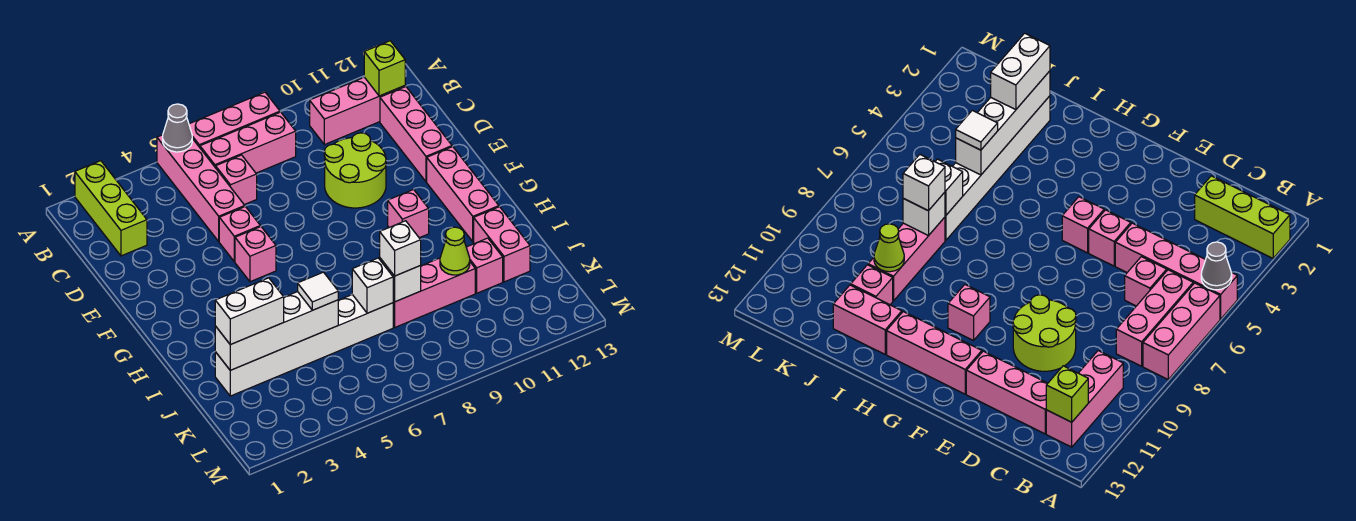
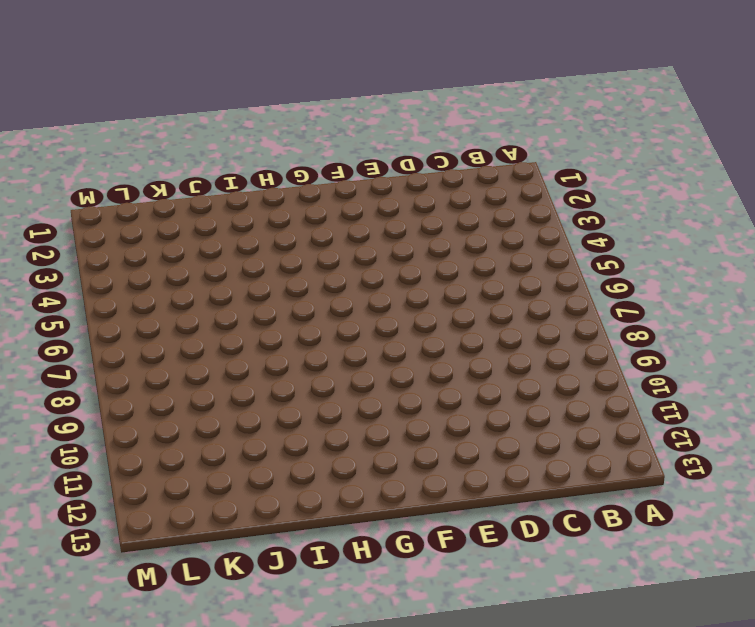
none -> lime 1x3 brick [75,161,147,256]
none -> pink 1x4 brick [157,135,245,241]
none -> pink 1x3 brick [189,92,280,147]

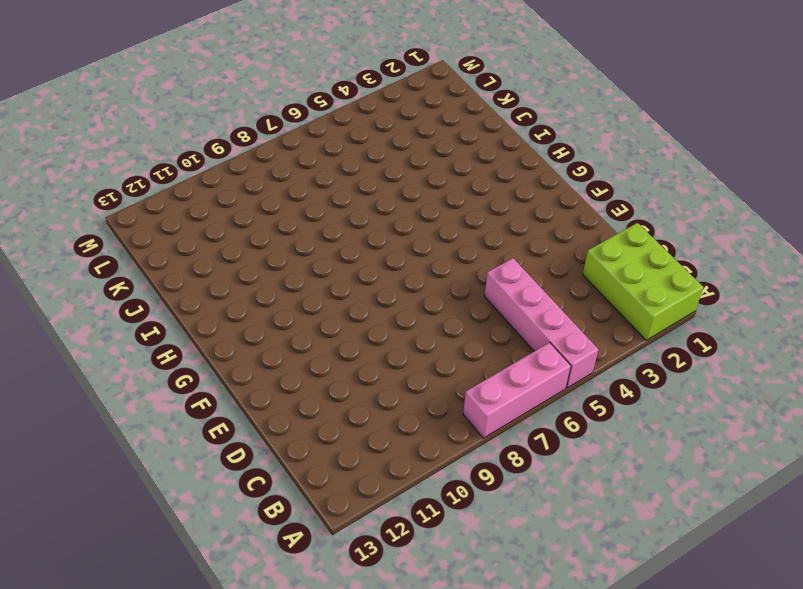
lime 2x3 brick [583,223,703,340] -> lime 1x3 brick [75,161,147,256]
none -> pink 1x3 brick [200,112,296,173]
none -> pink 1x3 brick [310,77,405,145]
none -> pink 1x1 brick [216,155,257,205]

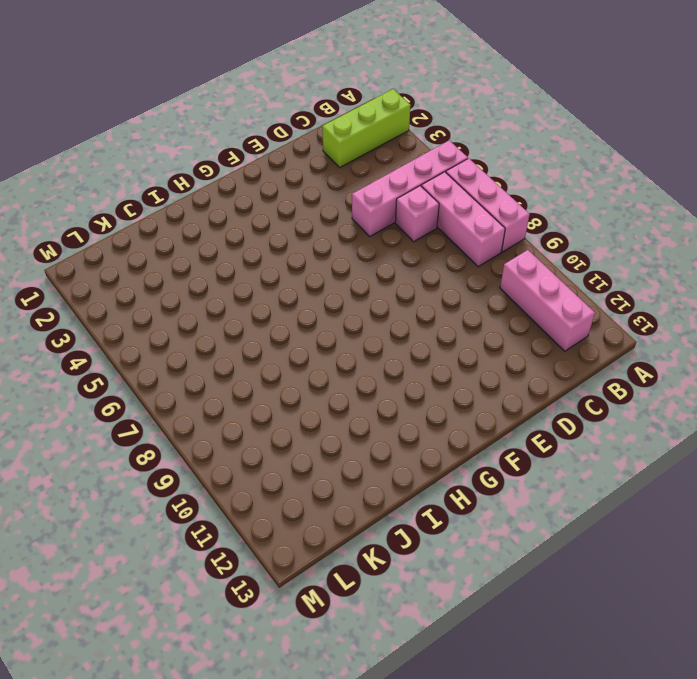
none -> pink 1x3 brick [380,86,452,182]
none -> lime 2x2 round brick [324,133,386,208]
none -> pink 1x1 brick [219,206,260,262]

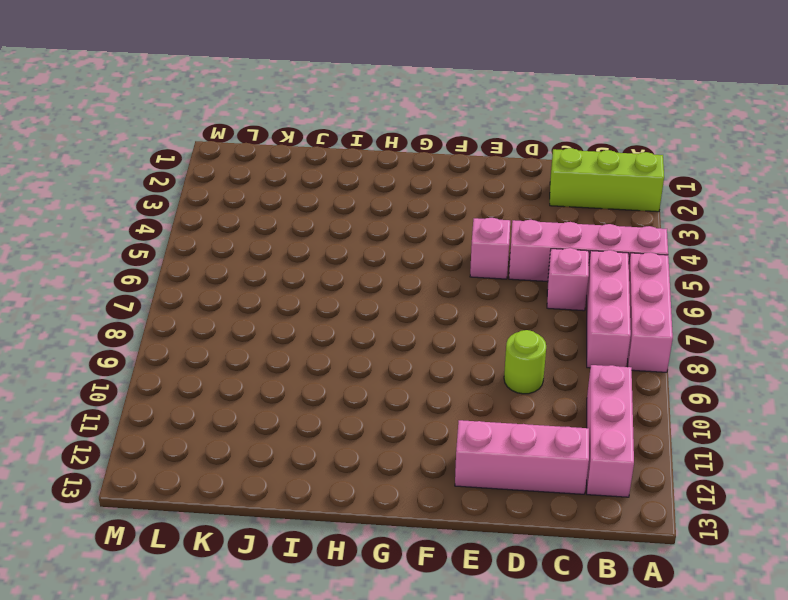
lime 1x1 round brick [504,330,546,394] -> lime 2x2 round brick [324,133,386,208]
none -> pink 1x1 brick [235,227,276,282]
none -> pink 1x3 brick [427,147,499,242]
none -> pink 1x1 brick [388,189,429,238]

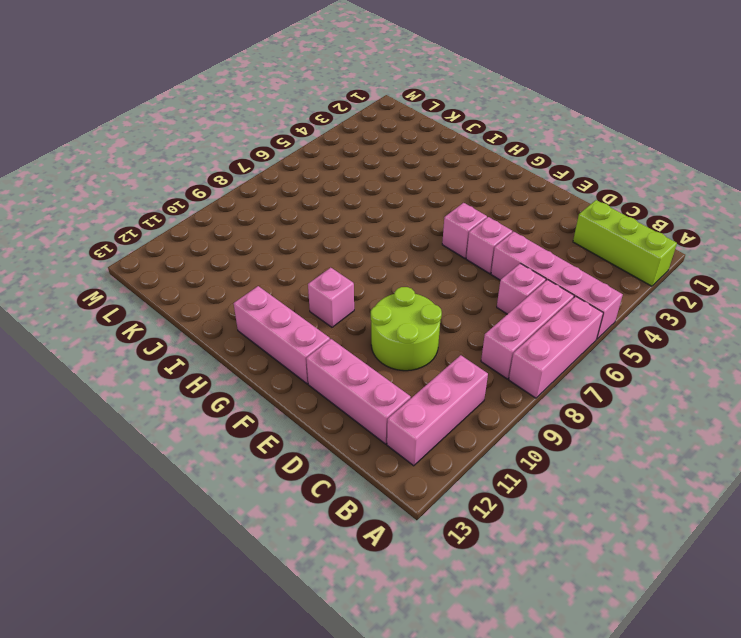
none -> pink 1x2 brick [474,207,530,282]
none -> white 1x6 brick [215,295,393,396]
none -> pink 1x3 brick [393,258,475,327]

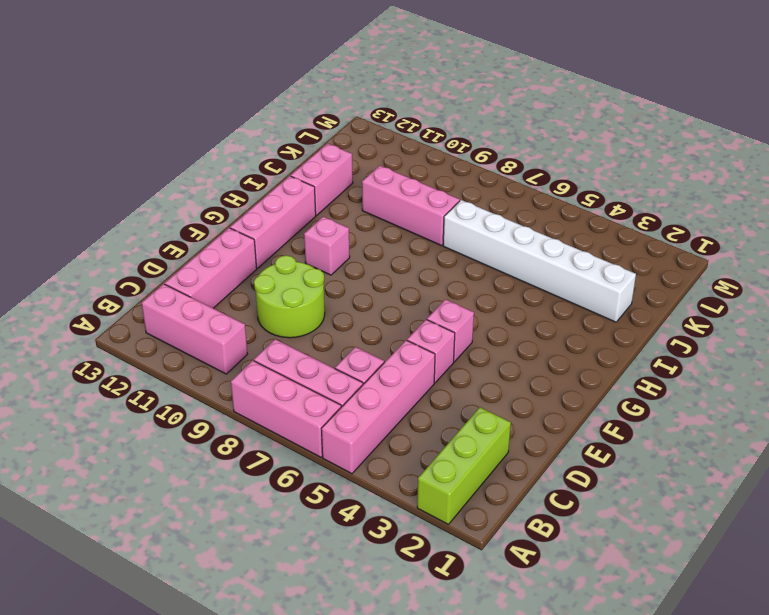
none -> pink 1x1 brick [466,238,503,293]
none -> grey 1x1 cone [163,104,192,152]
none -> lime 1x1 brick [364,41,405,96]

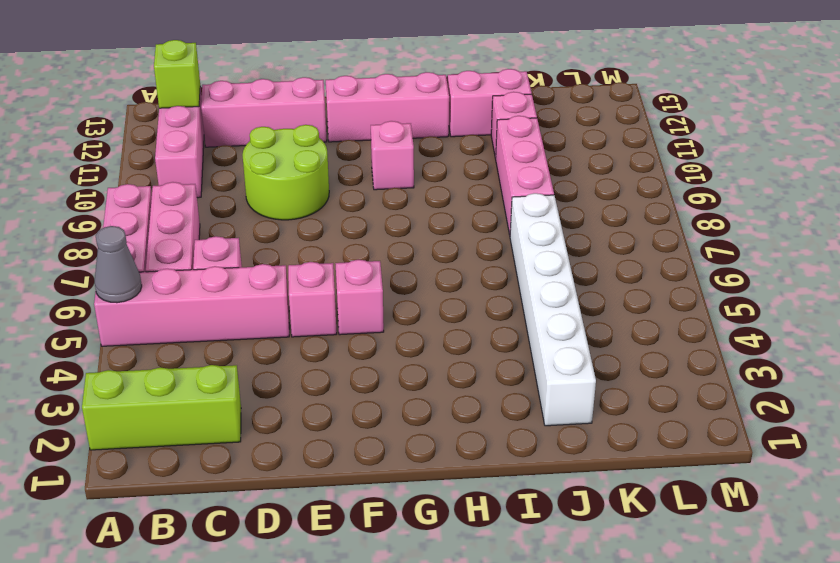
none -> white 1x4 brick [215,292,338,370]
none -> white 1x1 brick [352,258,393,313]
none -> white 1x1 brick [380,258,421,302]

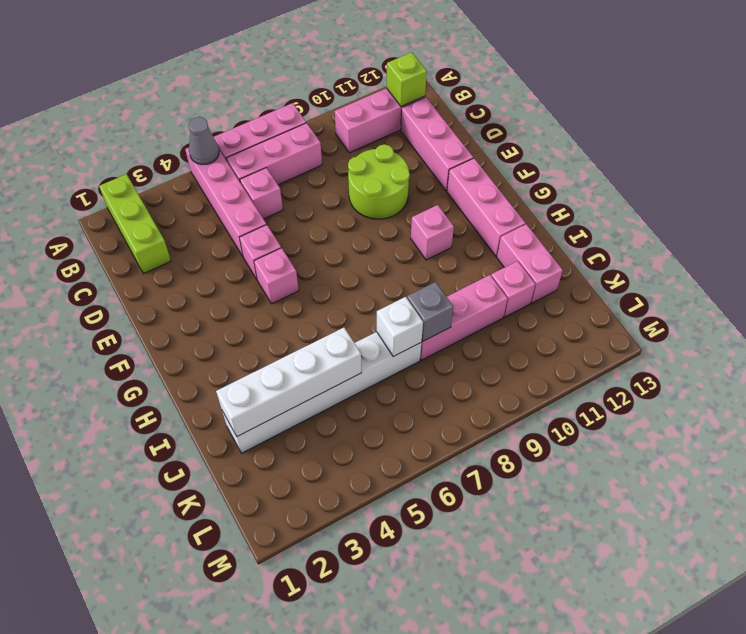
grey 1x1 brick [407,282,453,341] -> white 1x1 brick [380,258,421,302]
none -> lime 1x1 cone [440,227,470,275]
none -> white 1x2 brick [215,278,284,345]
none -> white 1x1 tile [298,272,338,310]

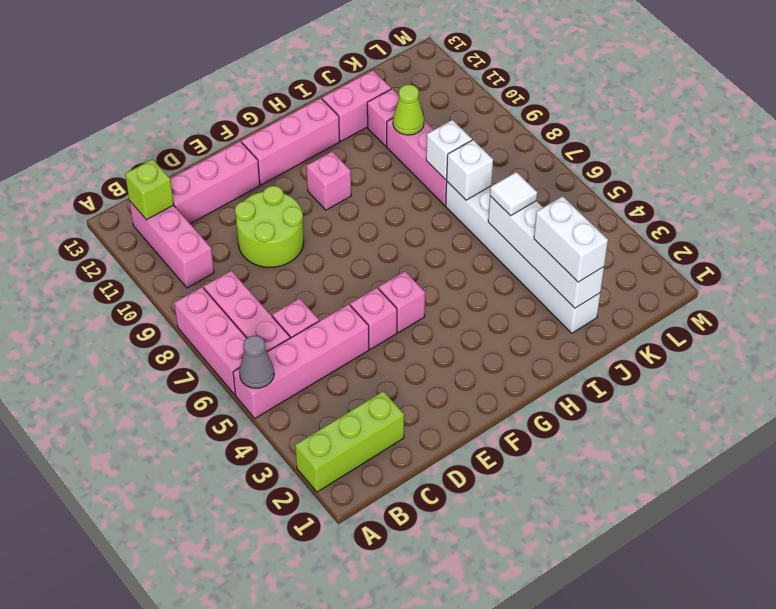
none -> white 1x1 brick [380,221,421,276]

